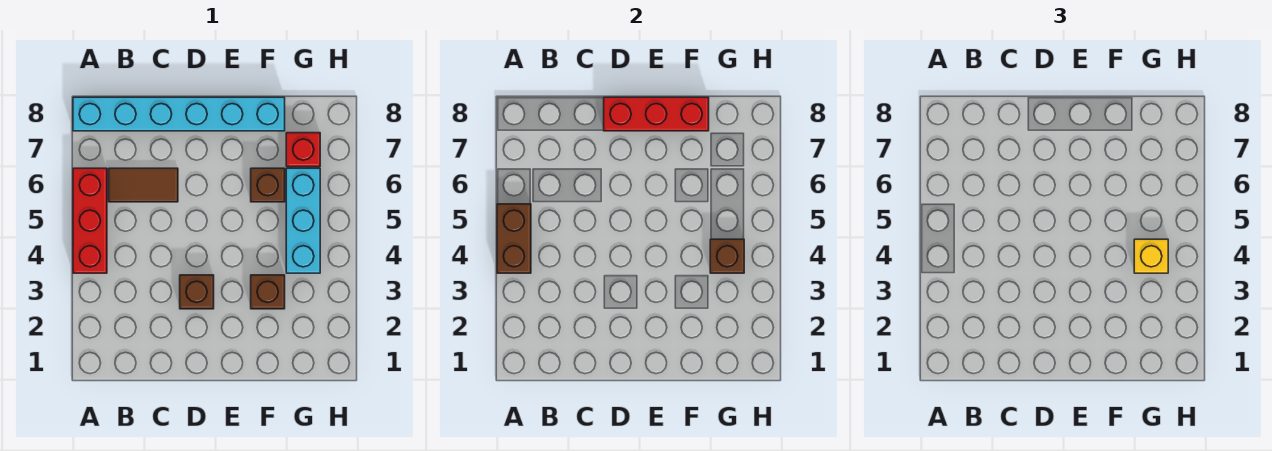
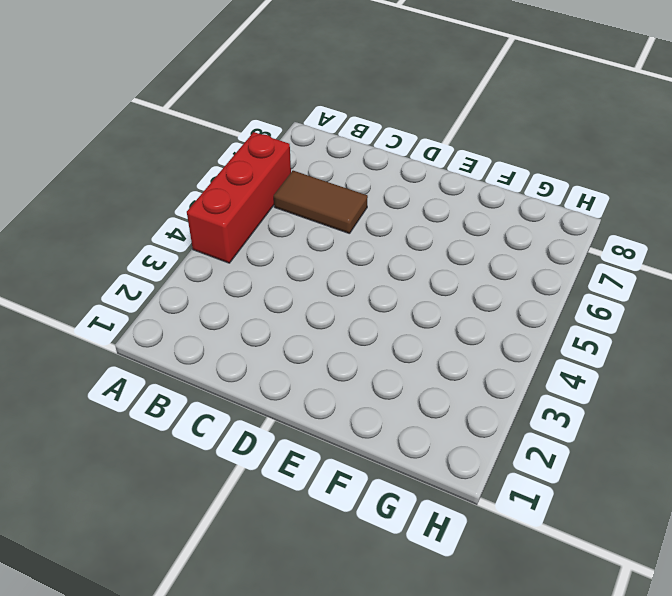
none -> cyan 1x6 brick [73,97,285,131]
none -> brown 1x1 brick [180,275,214,309]
none -> brown 1x1 brick [251,275,285,309]

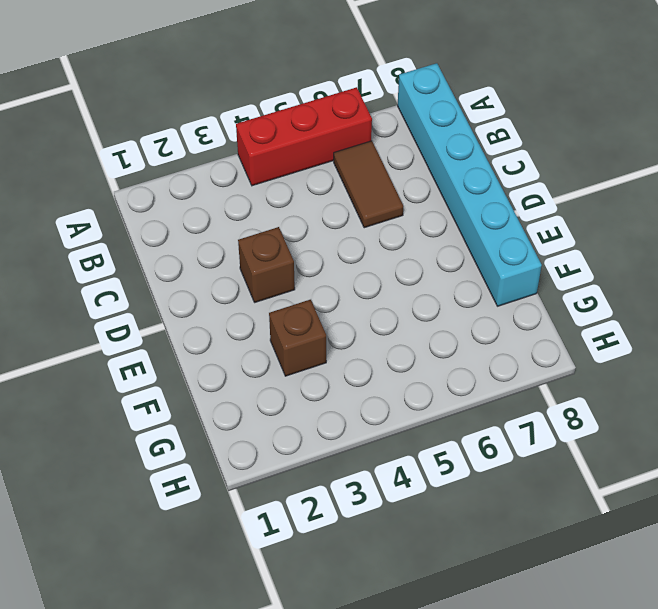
none -> brown 1x1 brick [251,168,285,202]
none -> cyan 1x3 brick [286,168,320,273]
none -> red 1x1 brick [286,133,320,167]

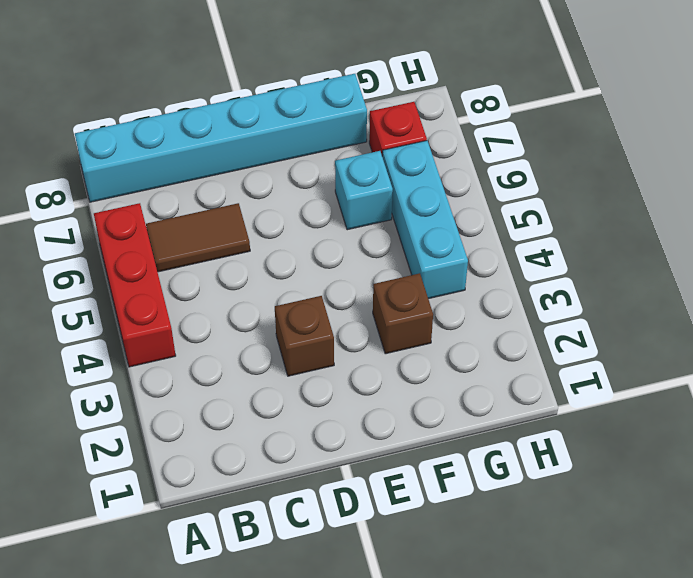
cyan 1x1 brick [335,151,393,230] -> brown 1x1 brick [251,168,285,202]
none -> brown 1x2 brick [497,204,531,273]
none -> red 1x3 brick [604,97,709,131]
none -> brown 1x1 brick [710,239,744,273]

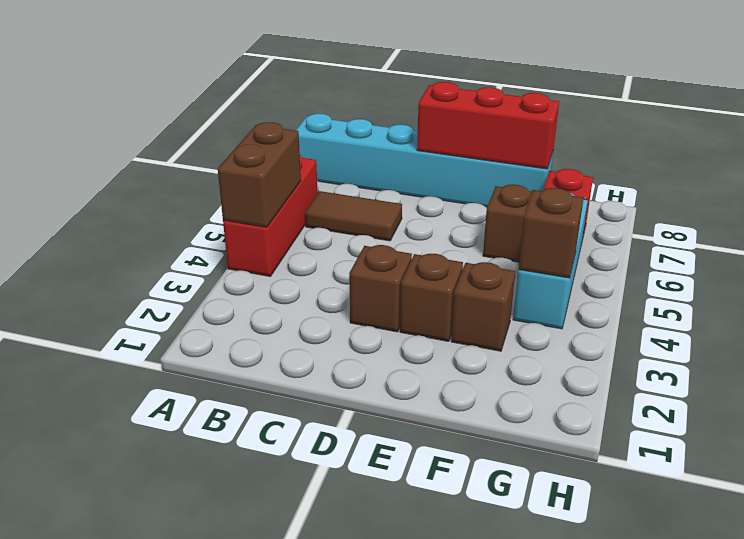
brown 1x1 brick [400,254,463,341] -> none
none -> yellow 1x1 brick [1134,239,1168,273]

